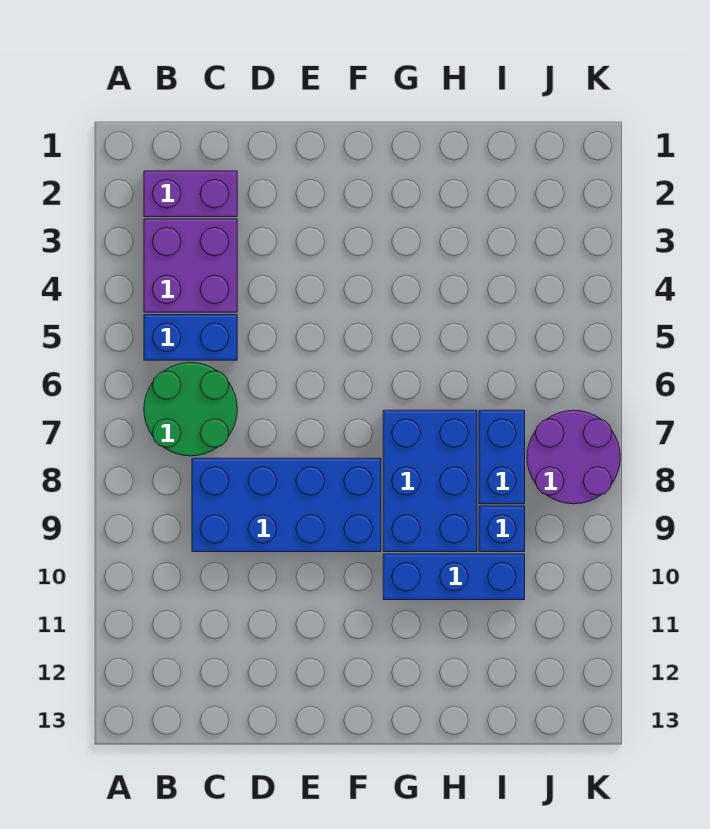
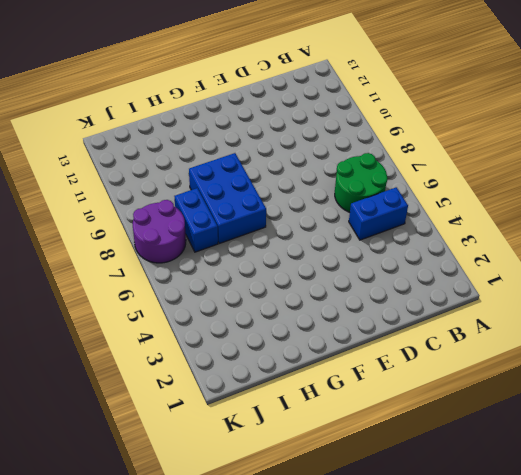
none -> purple 1x2 brick [144,171,237,217]
none -> purple 2x2 brick [144,219,237,312]

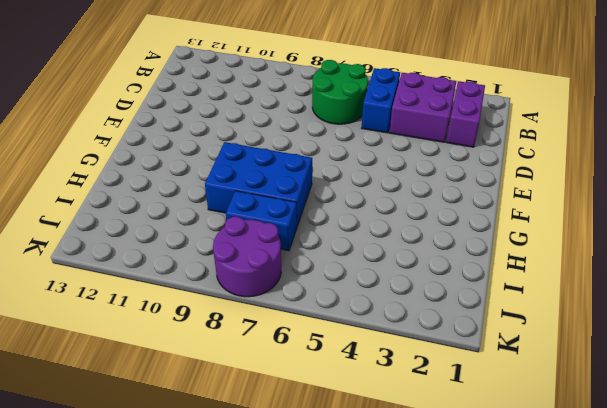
none -> blue 2x4 brick [192,458,381,552]
none -> blue 1x3 brick [383,554,525,600]

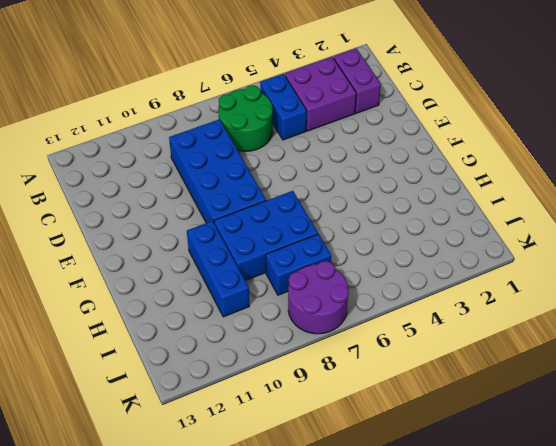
none -> blue 1x1 brick [479,506,525,552]

